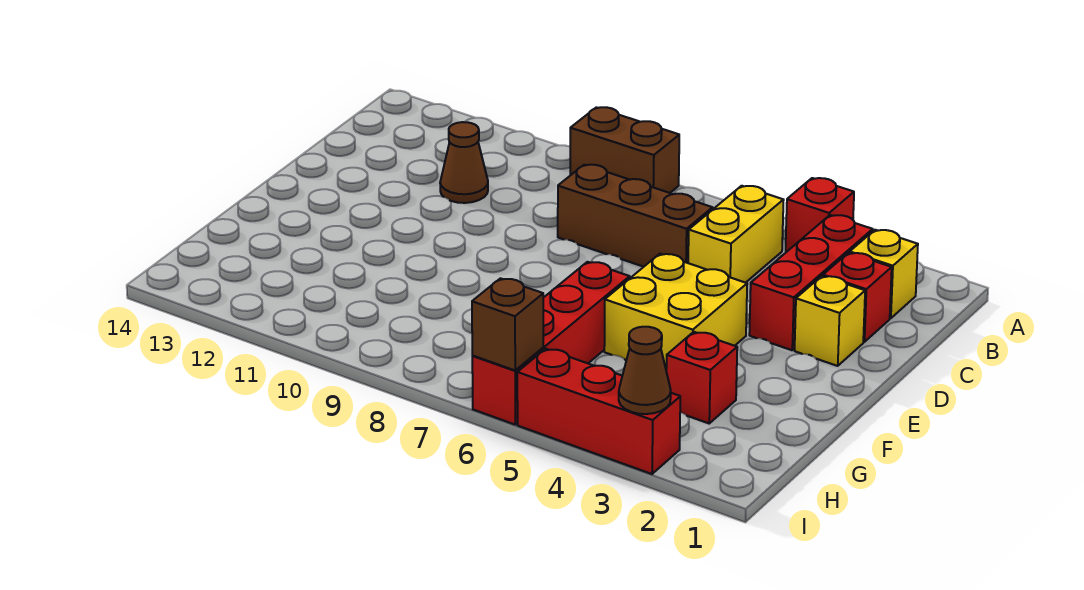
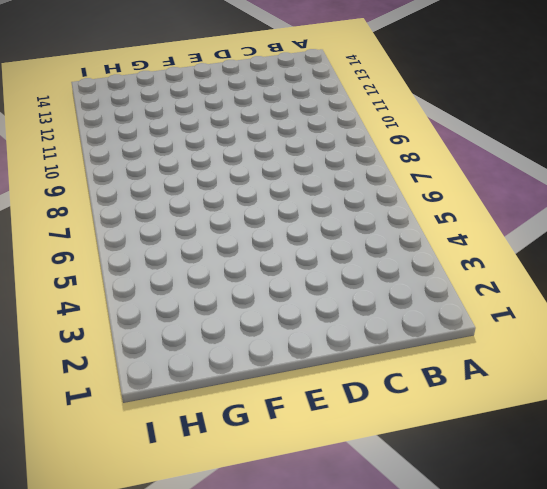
none -> red 1x1 brick [786,178,854,251]
none -> brown 1x2 brick [570,107,679,193]
none -> yellow 1x1 brick [850,230,918,318]

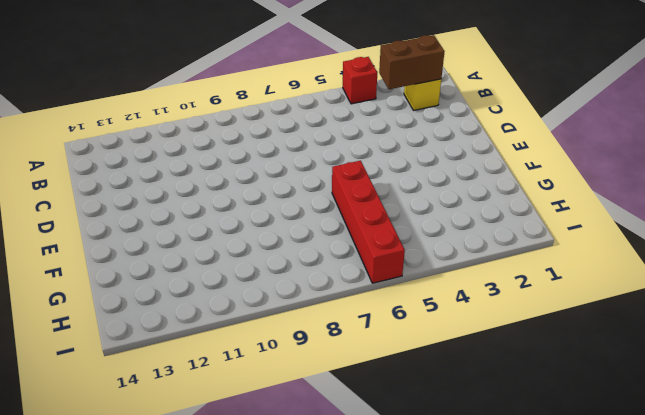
brown 1x2 brick [379,35,445,89] -> brown 1x2 brick moved to [570,107,679,193]
none -> red 1x3 brick [749,215,873,350]
none -> yellow 1x2 brick [688,186,784,283]
none -> red 1x1 brick [823,253,892,342]

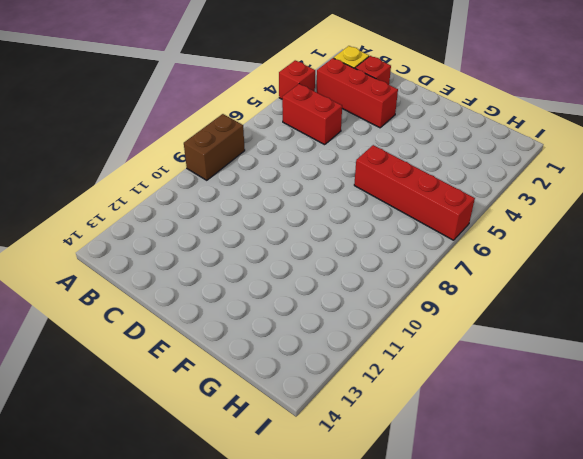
red 1x2 brick [282,84,342,145] -> yellow 1x2 brick [688,186,784,283]
none -> brown 1x3 brick [558,165,713,267]
none -> brown 1x1 cone [440,122,488,203]
none -> yellow 1x1 brick [795,276,865,366]

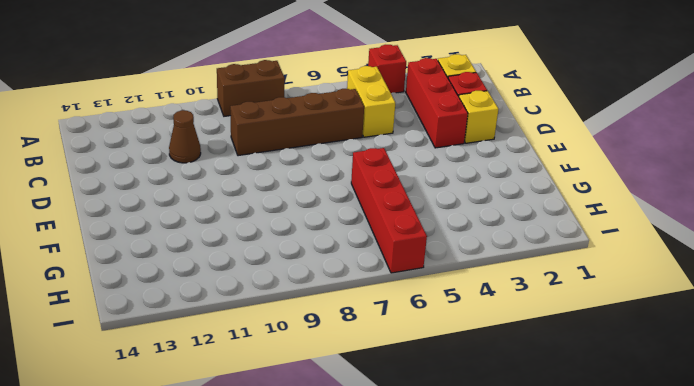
brown 1x4 brick [230,89,364,156] -> brown 1x3 brick [558,165,713,267]
none -> yellow 2x2 brick [604,254,747,369]
none -> red 1x1 brick [666,332,737,423]
none -> red 1x3 brick [517,349,680,474]

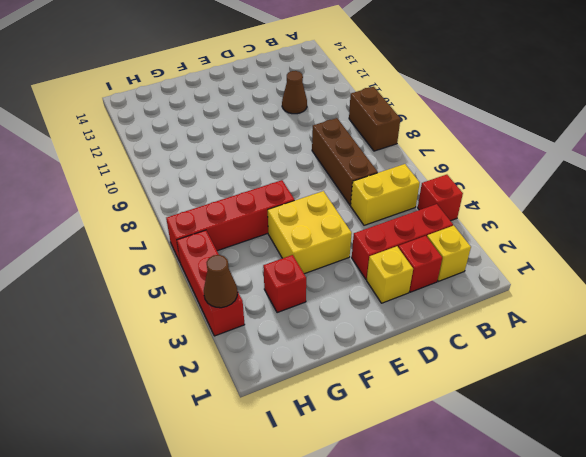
none -> brown 1x1 brick [472,278,543,370]

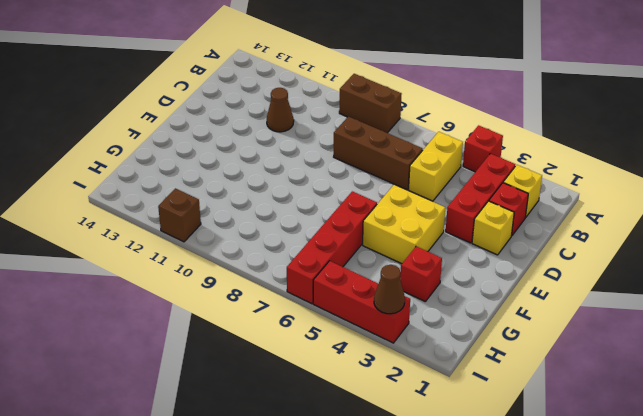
brown 1x1 brick [158,188,201,242] -> brown 1x1 brick moved to [472,278,543,370]

